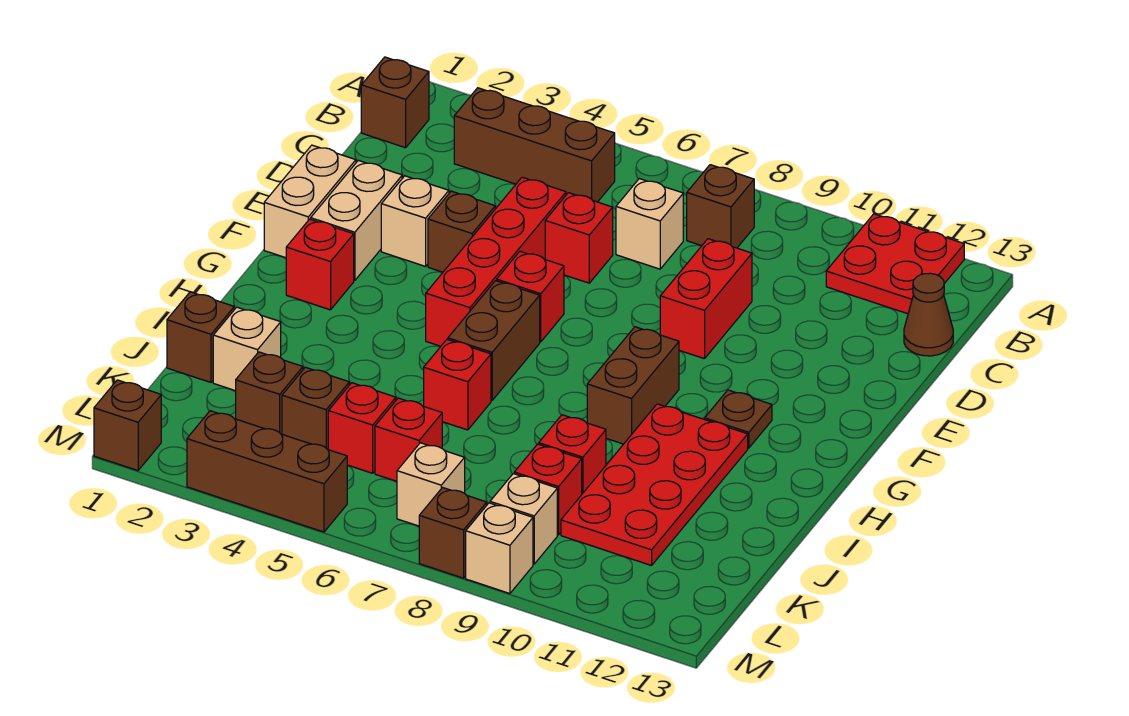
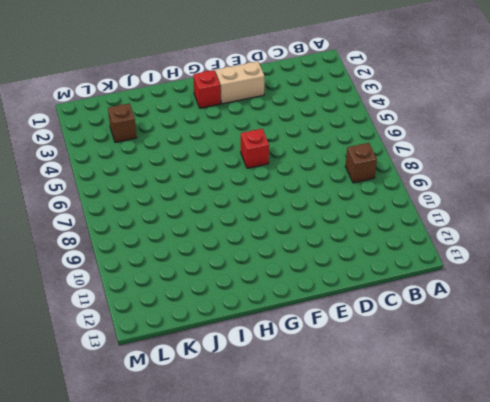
none -> red 2x2 plate [826,214,964,314]
none -> brown 1x1 brick [361,57,429,148]
none -> brown 1x3 brick [454,88,615,202]
none -> tan 1x1 brick [616,179,683,269]

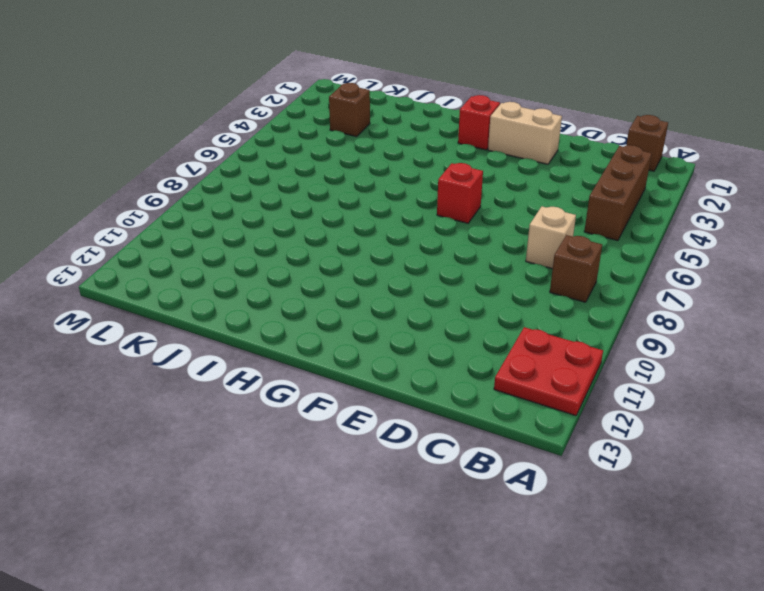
none -> brown 1x1 cone [904,273,953,356]
none -> red 1x4 brick [426,177,566,346]
none -> red 1x1 brick [545,193,613,283]
none -> red 1x2 brick [660,239,752,359]

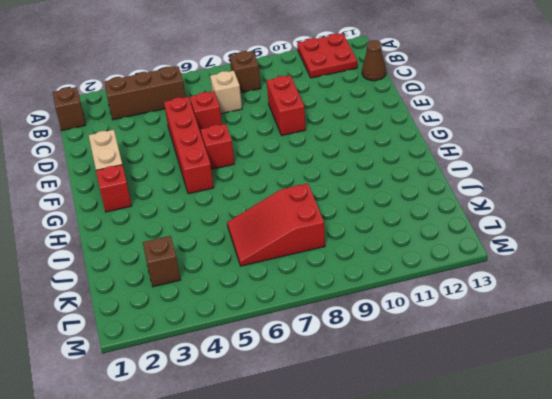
red 2x3 slope [227,183,325,266] -> red 1x1 brick [375,398,442,481]
none -> tan 1x2 brick [264,145,356,258]
none -> tan 1x1 brick [381,176,449,266]
none -> brown 1x1 brick [428,191,495,272]
none -> brown 1x2 brick [448,281,540,401]

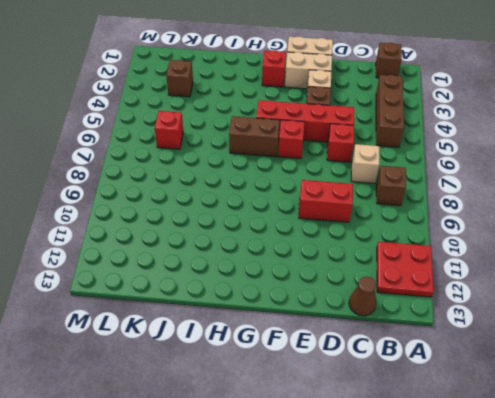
none -> brown 1x2 brick [587,327,679,444]
none -> brown 1x1 plate [705,390,772,448]
none -> red 2x4 plate [561,404,748,566]
none -> red 1x1 brick [424,340,491,430]

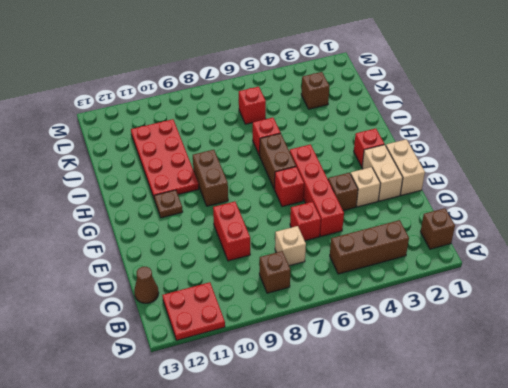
none -> brown 1x1 brick [167,292,234,382]
none -> tan 1x1 brick [213,307,281,391]
none -> red 1x1 brick [539,415,606,494]
none -> brown 1x1 brick [282,367,349,450]

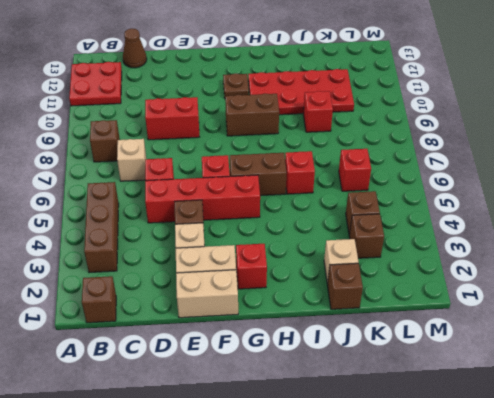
none -> red 1x1 brick [328,383,396,473]
none -> red 1x1 brick [514,444,582,535]
none -> tan 1x1 brick [397,443,465,526]
none -> tan 1x1 brick [490,474,557,564]

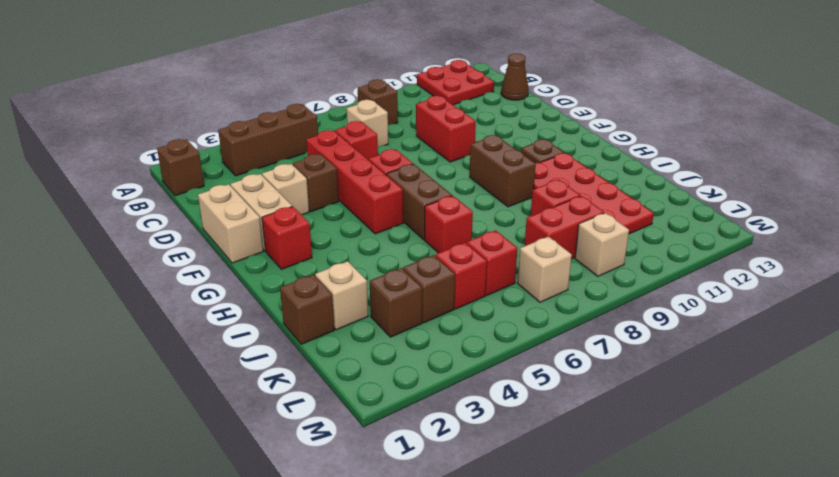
red 1x2 brick [525,196,604,259] -> red 1x1 brick [514,444,582,535]
none -> brown 1x1 brick [94,380,161,471]
none -> brown 1x3 brick [187,411,347,532]
none -> brown 1x1 brick [419,488,487,578]
none -> tan 1x1 brick [466,503,533,594]

